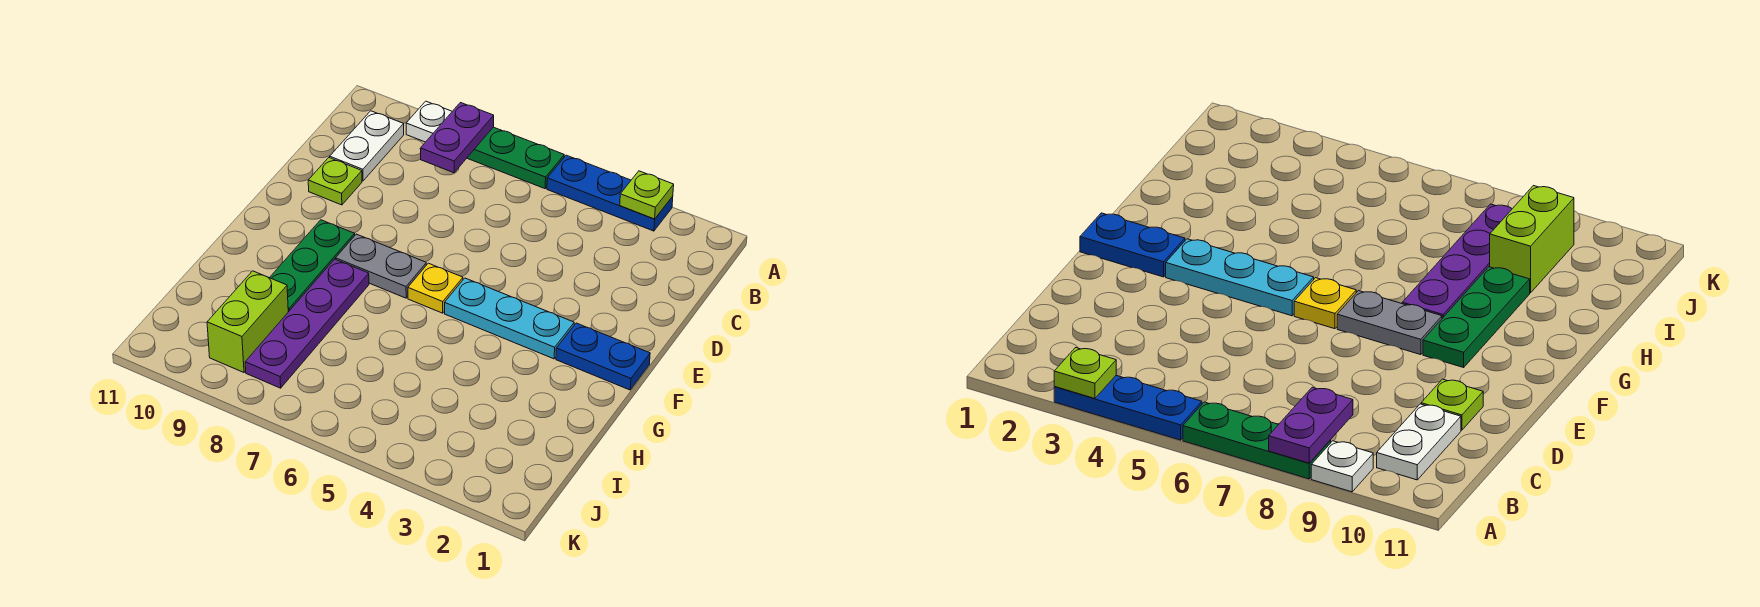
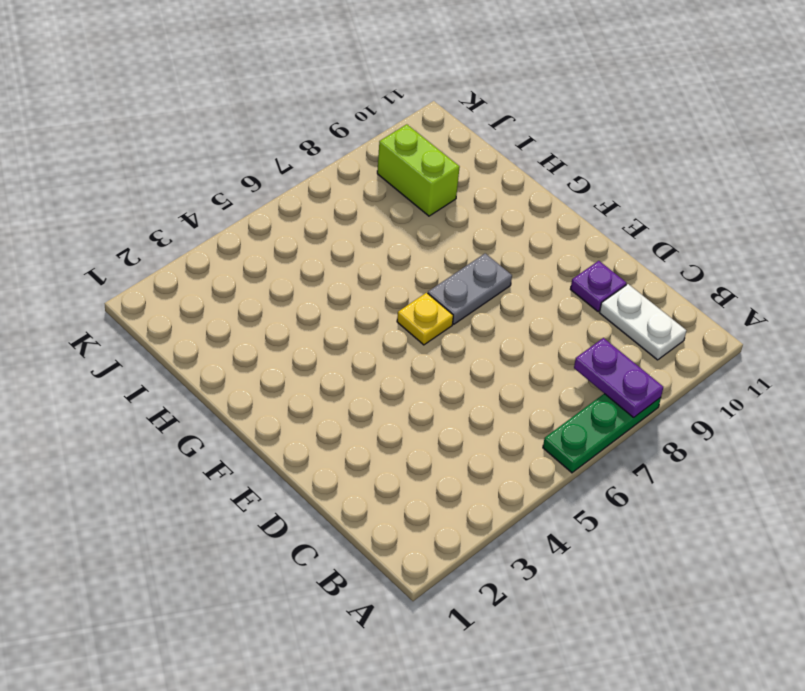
purple 1x1 plate [570,261,626,312] -> lime 1x1 plate [308,158,362,205]
none -> blue 1x3 plate [547,155,673,231]
none -> white 1x1 plate [406,101,452,142]
none -> blue 1x2 plate [556,323,650,390]

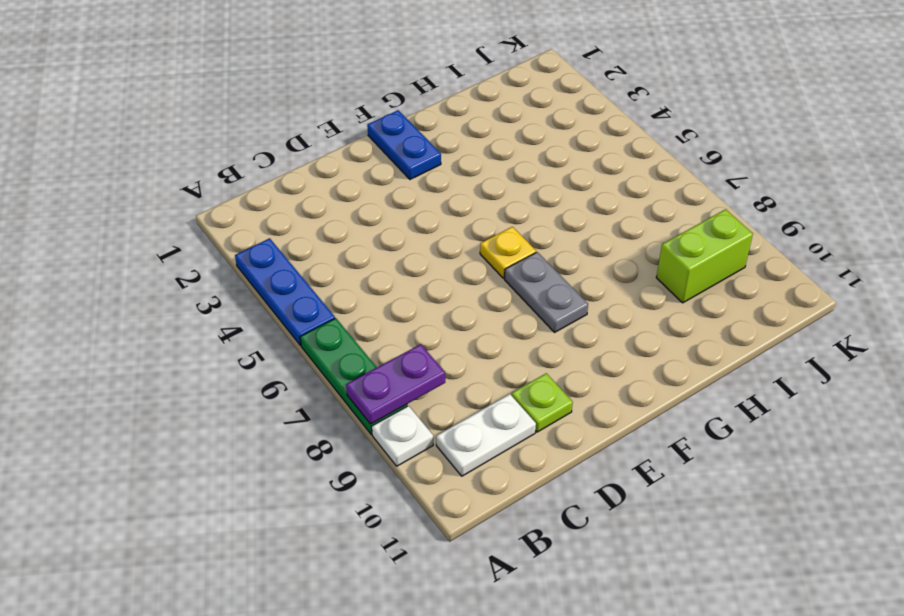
none -> cyan 1x3 plate [445,278,574,359]
none -> green 1x3 plate [270,220,355,312]
none -> purple 1x4 plate [245,259,369,388]

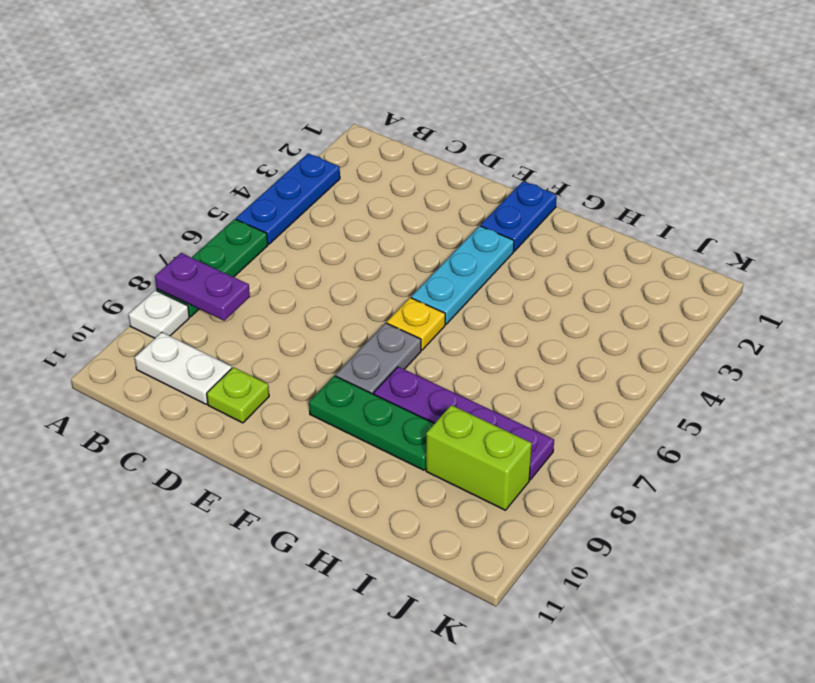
none -> lime 1x1 plate [620,171,674,219]

